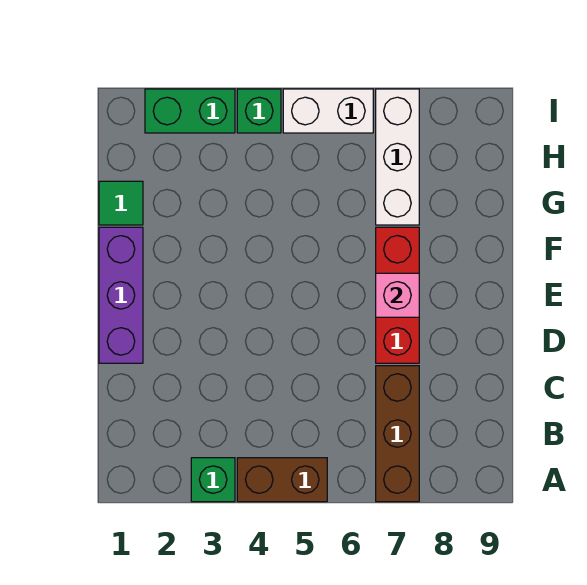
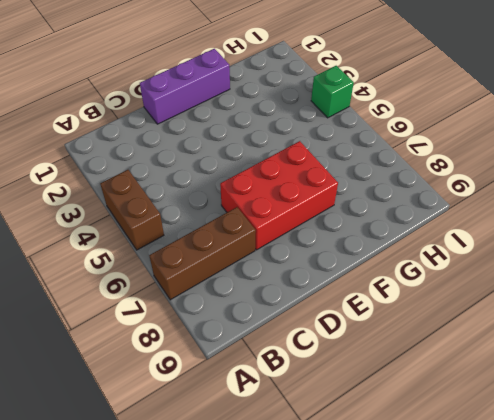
red 2x3 brick [220,141,338,250] -> red 1x3 brick [376,227,419,363]
none -> green 1x1 brick [191,458,235,502]
none -> green 1x1 tile [99,181,143,225]

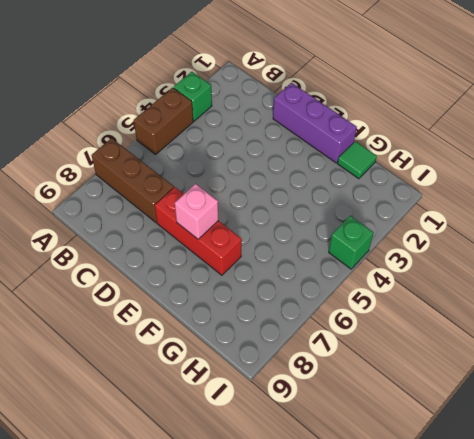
none -> white 1x3 brick [376,89,419,225]
none -> green 1x2 brick [145,89,235,133]

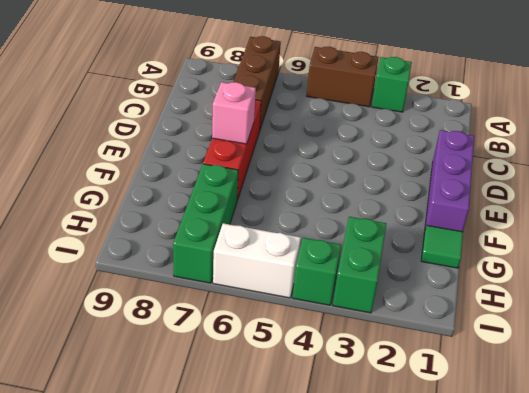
green 1x3 brick [173,164,238,283] -> white 1x3 brick [376,89,419,225]
green 1x2 brick [333,217,387,313] -> green 1x2 brick turned to [145,89,235,133]

